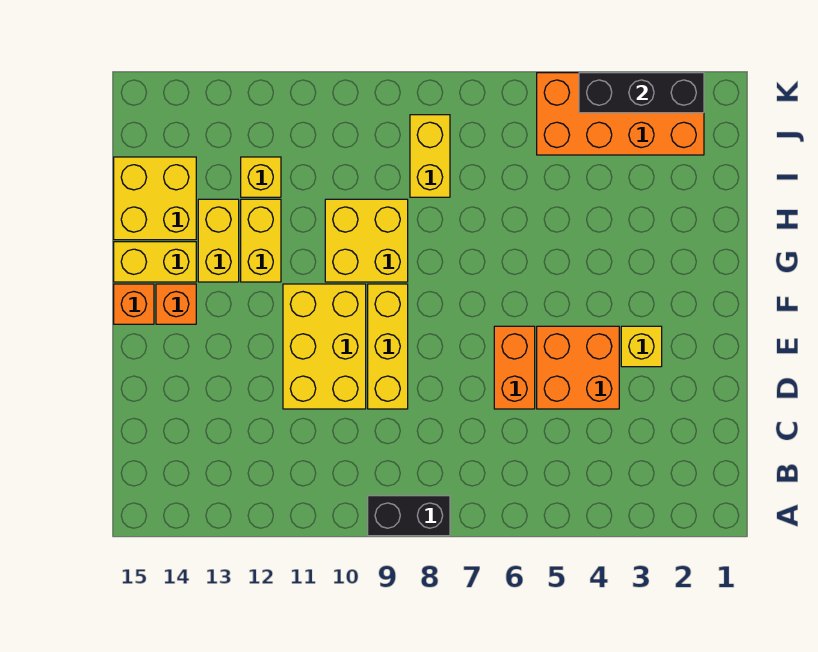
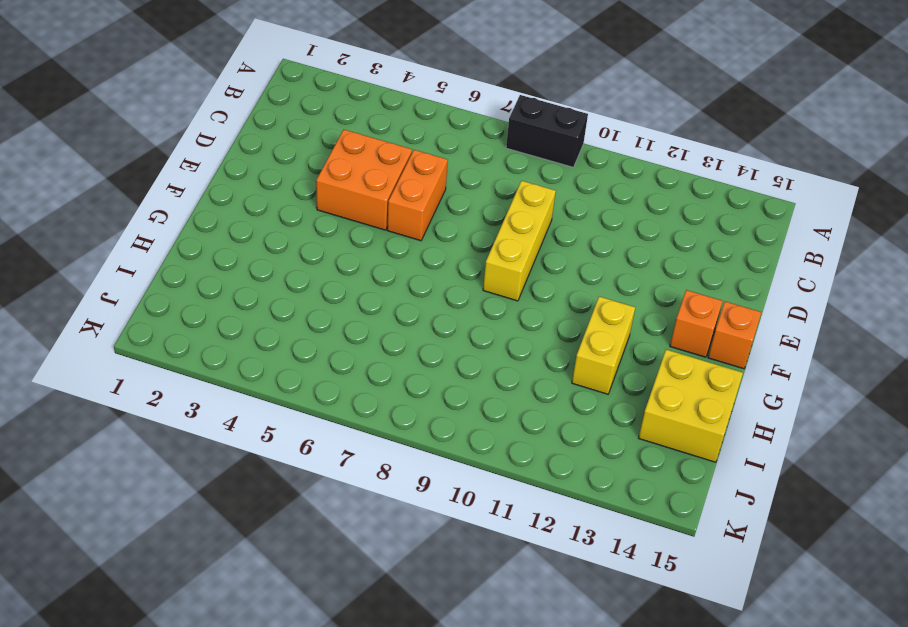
none -> yellow 2x3 brick [283,284,366,409]
none -> yellow 1x1 brick [621,326,662,367]
none -> yellow 2x2 brick [325,199,408,282]

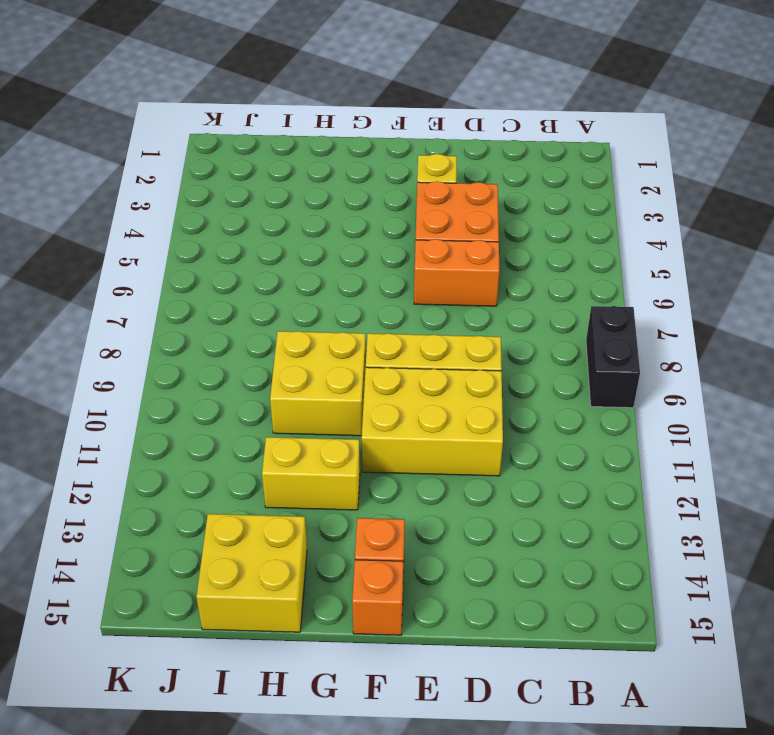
none -> yellow 1x2 brick [198,199,239,282]
none -> yellow 1x2 brick [114,242,196,282]
none -> yellow 1x2 brick [410,115,450,197]

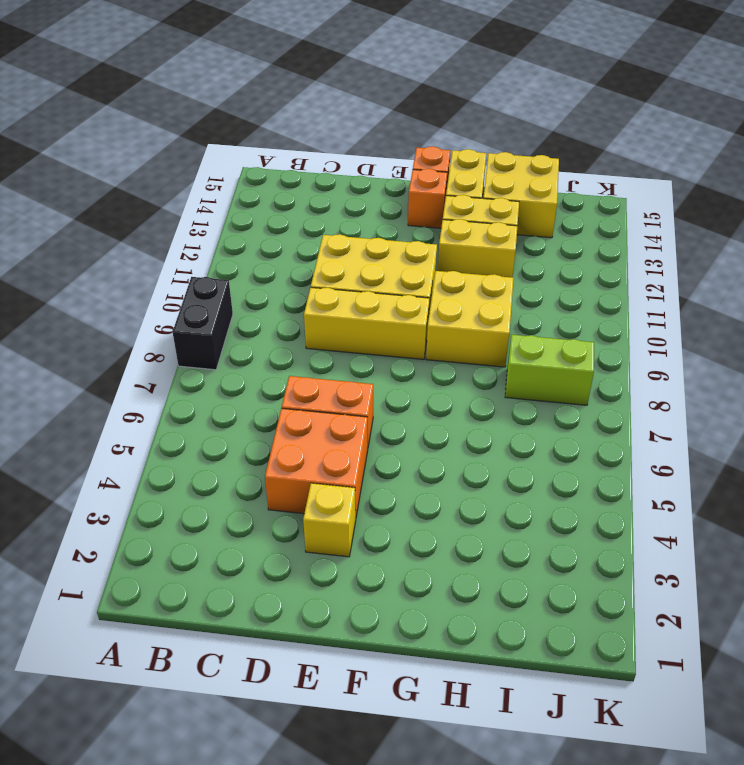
lime 1x2 brick [505,335,594,405] -> yellow 1x2 brick [410,115,450,197]
none -> yellow 1x1 brick [241,157,281,197]
none -> orange 2x4 brick [537,73,704,155]
none -> black 1x3 brick [579,73,704,113]

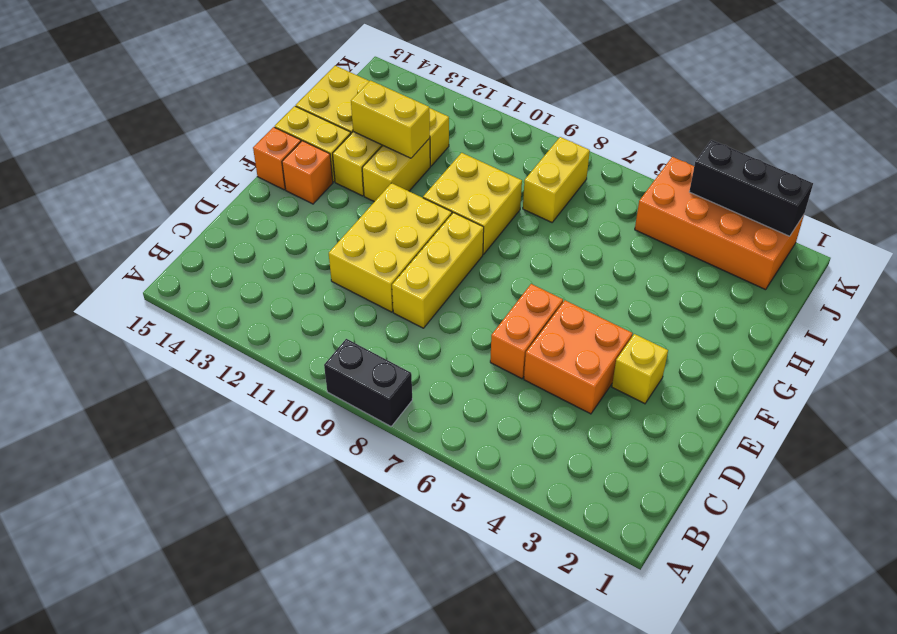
yellow 1x2 brick [351,81,430,158] -> none

